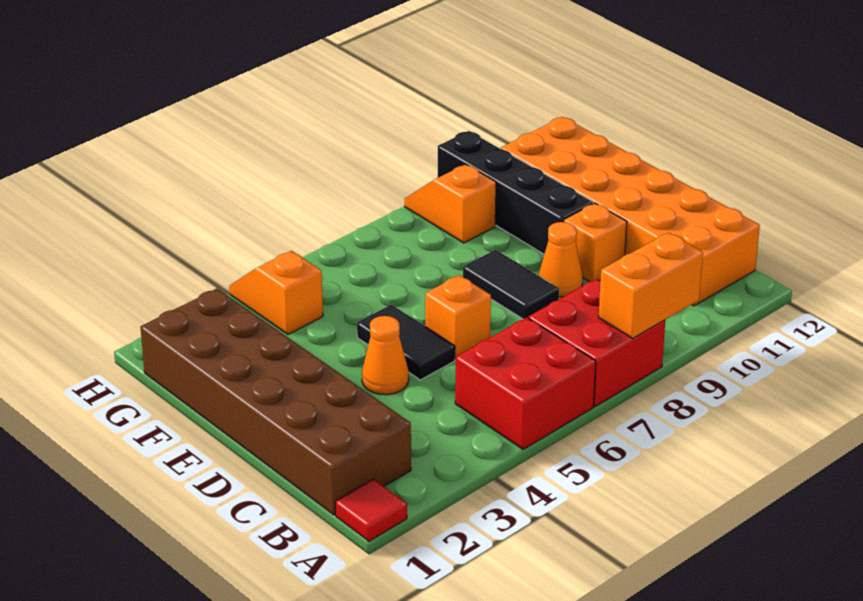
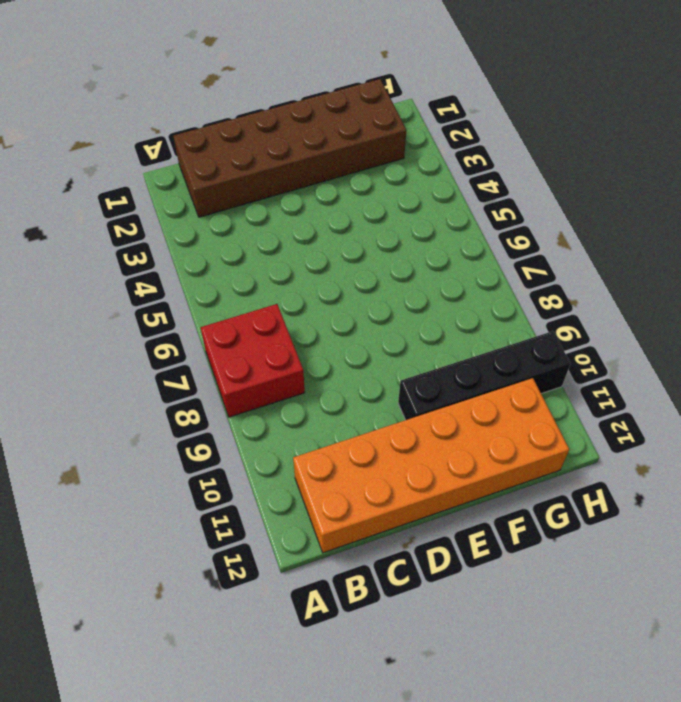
none -> red 1x1 tile [335,479,407,541]
none -> red 2x2 brick [455,317,596,449]
none -> orange 1x1 cone [362,316,409,395]

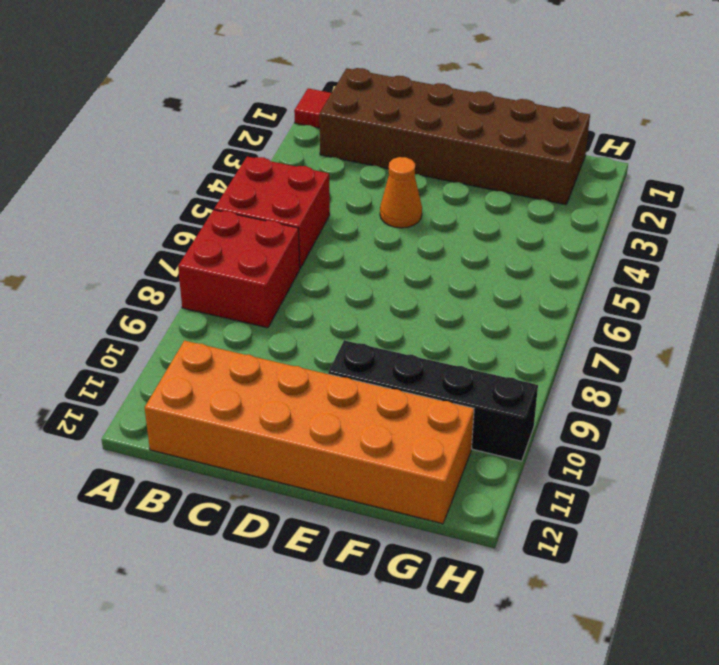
none -> black 1x2 tile [357,305,455,380]
none -> orange 1x1 brick [425,275,491,359]
none -> black 1x2 tile [463,250,559,319]

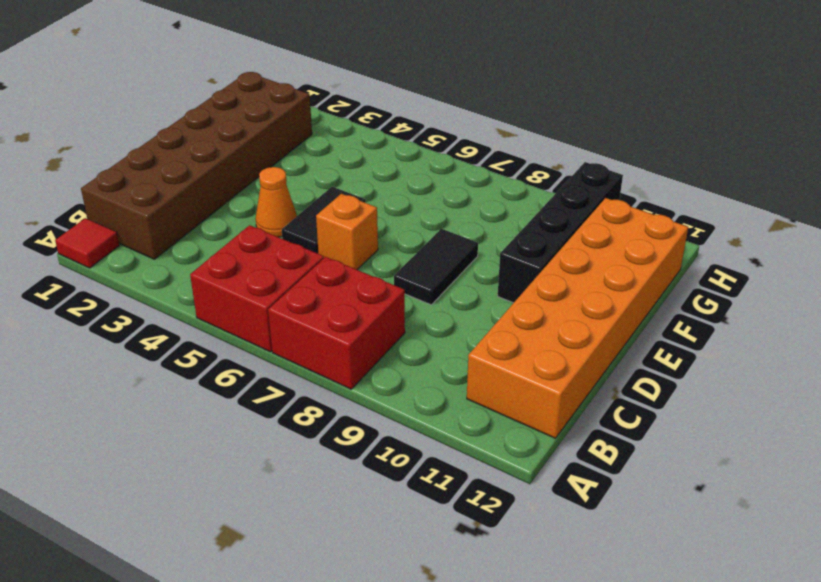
none -> orange 1x1 cone [539,222,583,297]
none -> orange 1x1 brick [564,203,627,282]
none -> orange 1x2 slope [229,251,323,334]

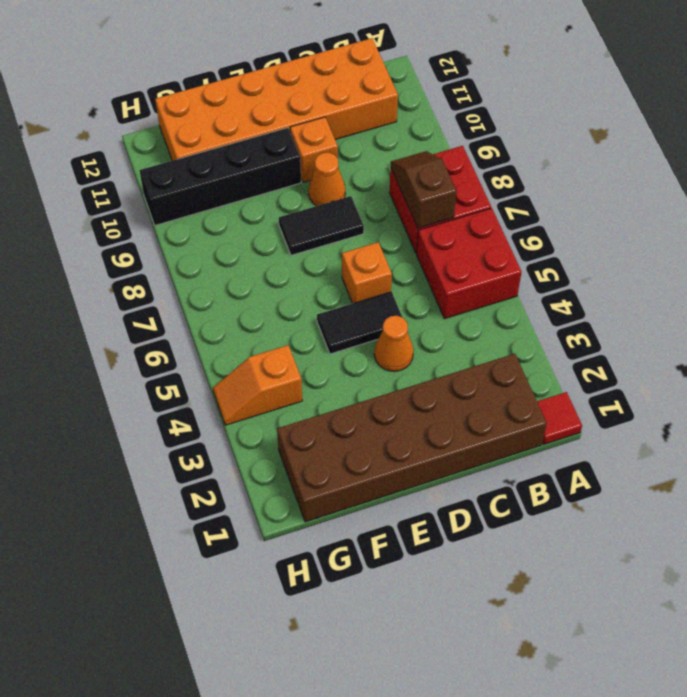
brown 1x2 slope [391,151,456,228] -> none
none -> orange 1x2 slope [405,164,496,243]
none -> orange 1x2 brick [599,233,703,338]

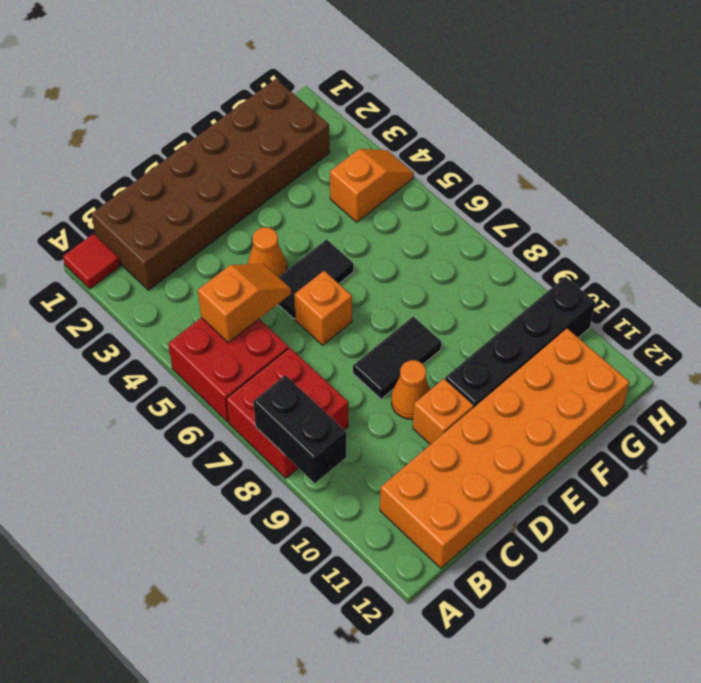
black 1x2 brick [253,375,346,483] -> orange 1x2 brick [599,233,703,338]
orange 1x2 slope [198,264,291,343] -> orange 1x2 slope moved to [405,164,496,243]

